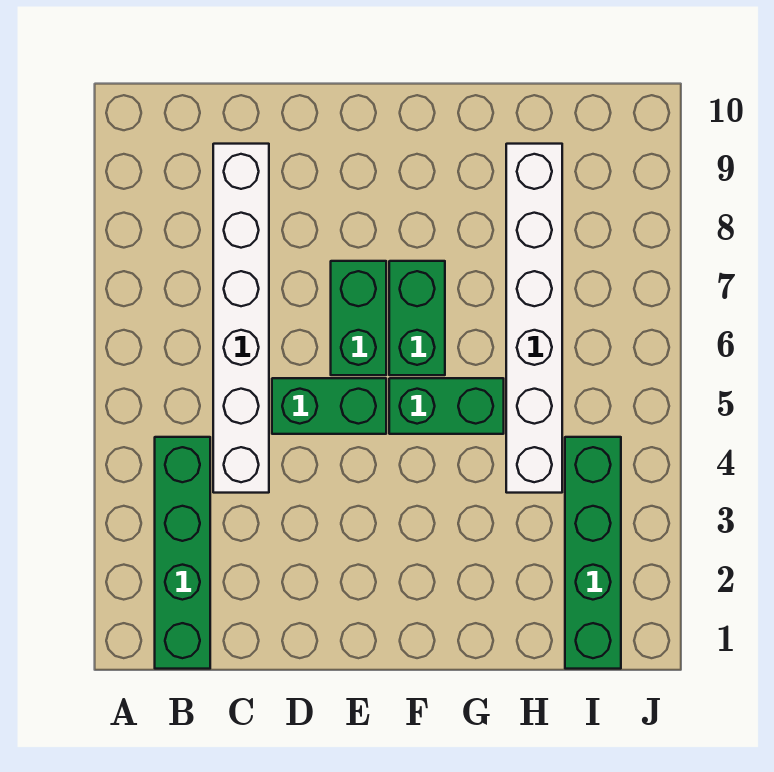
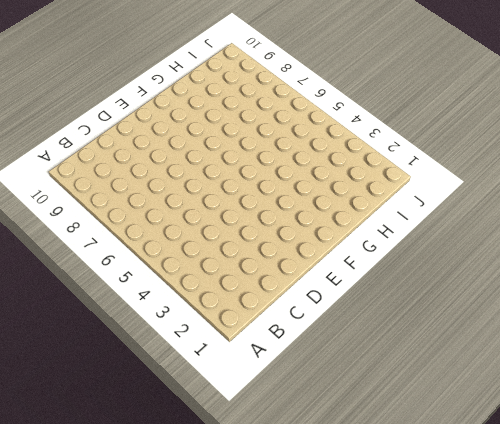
none -> green 1x4 brick [155,437,210,669]
none -> white 1x6 brick [213,144,269,493]

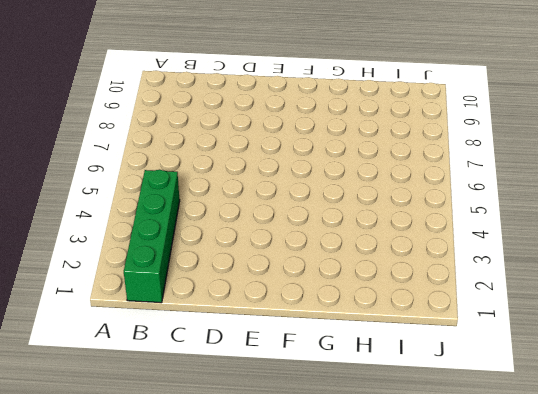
none -> white 1x6 brick [213,144,269,493]
none -> green 1x2 brick [272,378,386,434]

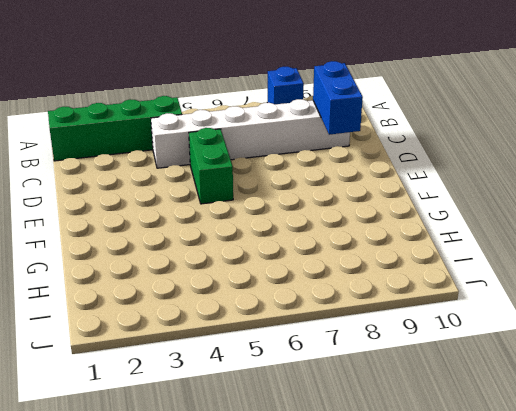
blue 1x1 brick [267,67,304,104] -> none
blue 1x2 brick [313,61,363,135] -> none
none -> green 1x2 brick [331,261,386,375]
none -> green 1x2 brick [389,378,504,434]

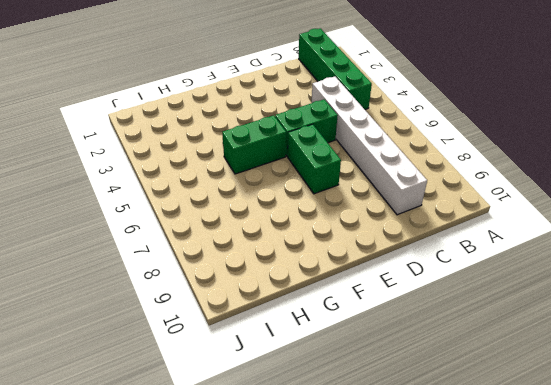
none -> green 1x2 brick [389,261,445,375]
none -> white 1x6 brick [506,144,562,493]

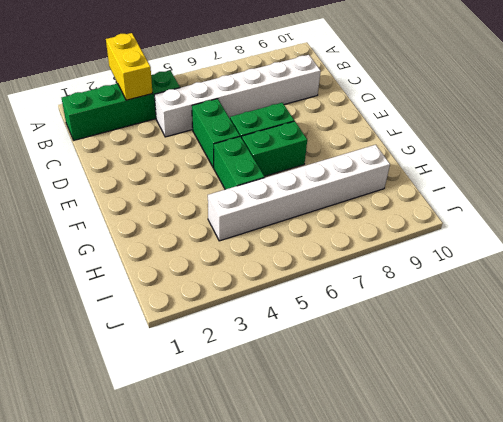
yellow 1x2 brick [106,33,153,100] -> none
none -> green 1x4 brick [565,437,621,669]

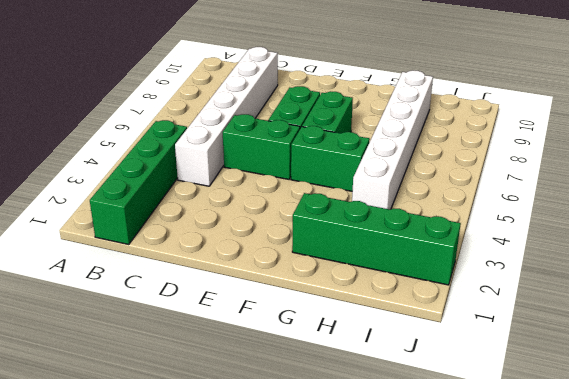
green 1x4 brick [292,193,461,285] -> green 1x4 brick turned to [565,437,621,669]

